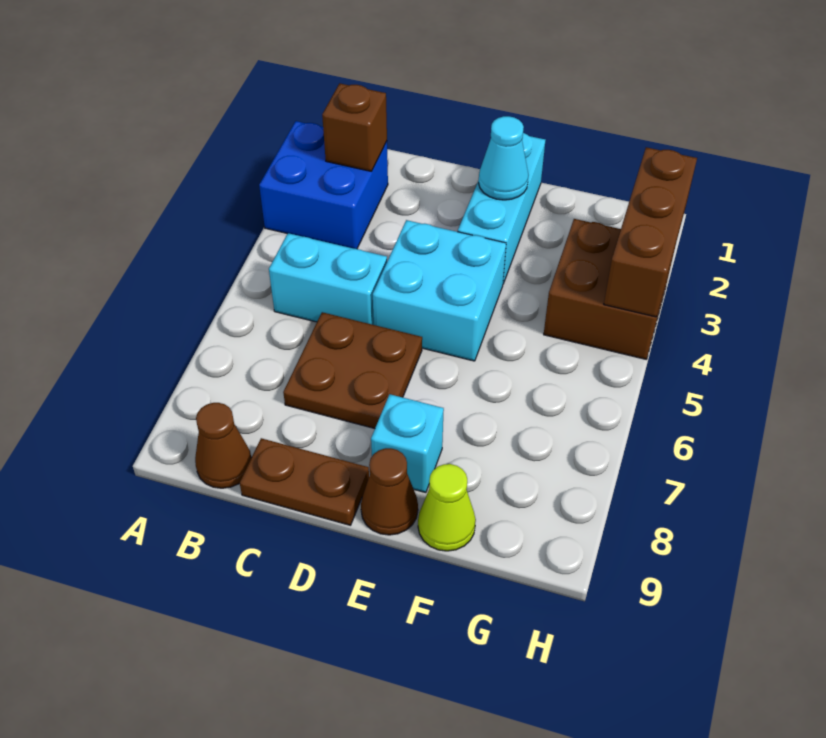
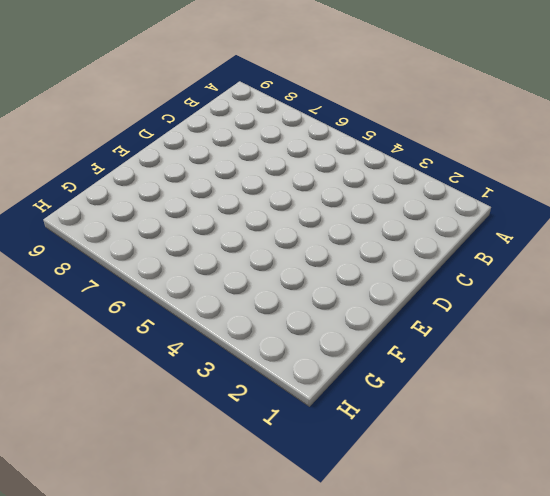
none -> blue 2x2 brick [259,121,388,249]
none -> cyan 1x2 brick [269,233,387,325]
none -> brown 1x1 cone [195,403,251,488]

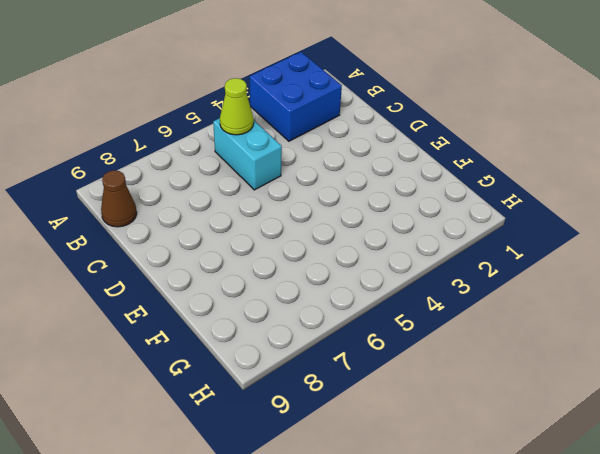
lime 1x1 cone [220,78,254,135] -> lime 1x1 cone moved to [418,464,476,551]
none -> brown 2x2 plate [283,312,422,429]
none -> brown 1x2 plate [240,438,369,525]
none -> cyan 2x2 brick [373,220,506,361]

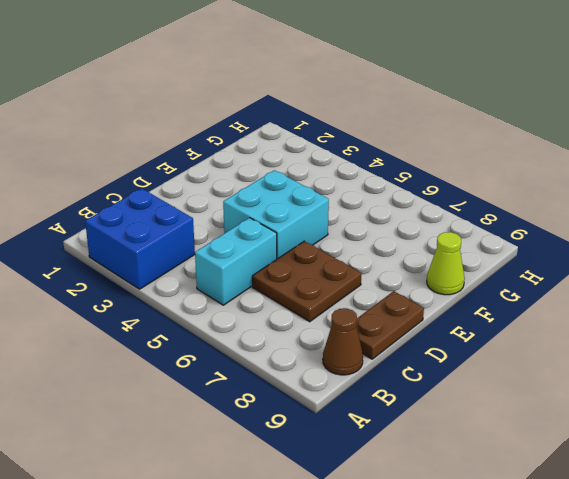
none -> cyan 1x3 brick [458,133,545,284]
none -> cyan 1x1 brick [371,394,444,493]
none -> brown 1x1 cone [361,448,418,535]

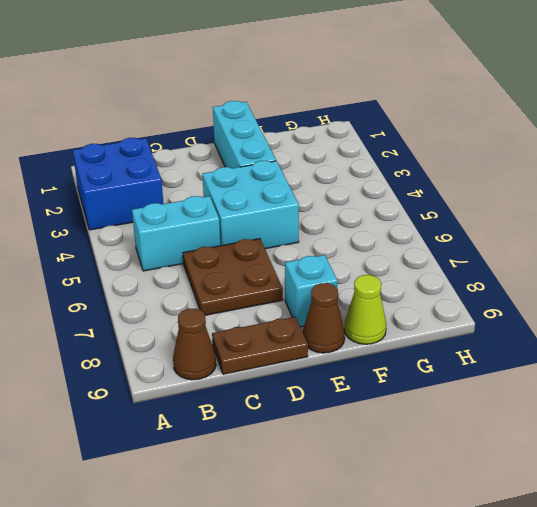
none -> brown 2x2 brick [544,219,674,359]
none -> brown 1x1 brick [322,83,387,171]
none -> cyan 1x1 cone [479,116,528,200]

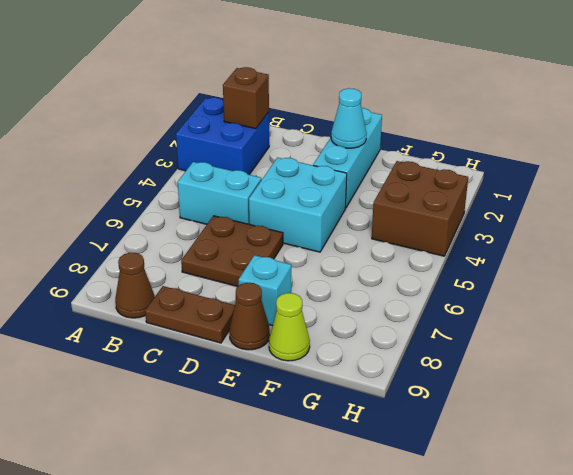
none -> brown 1x3 brick [604,147,697,317]

